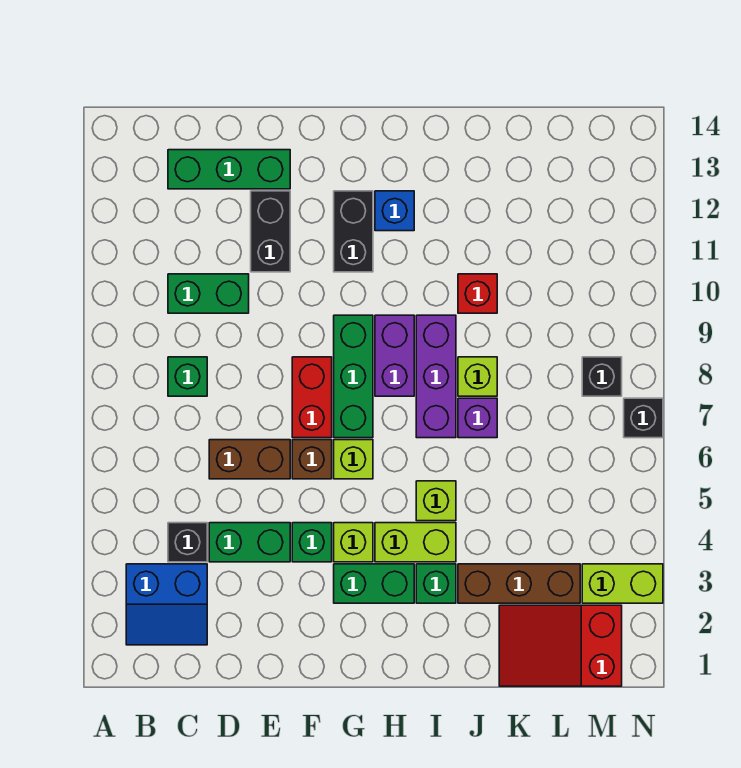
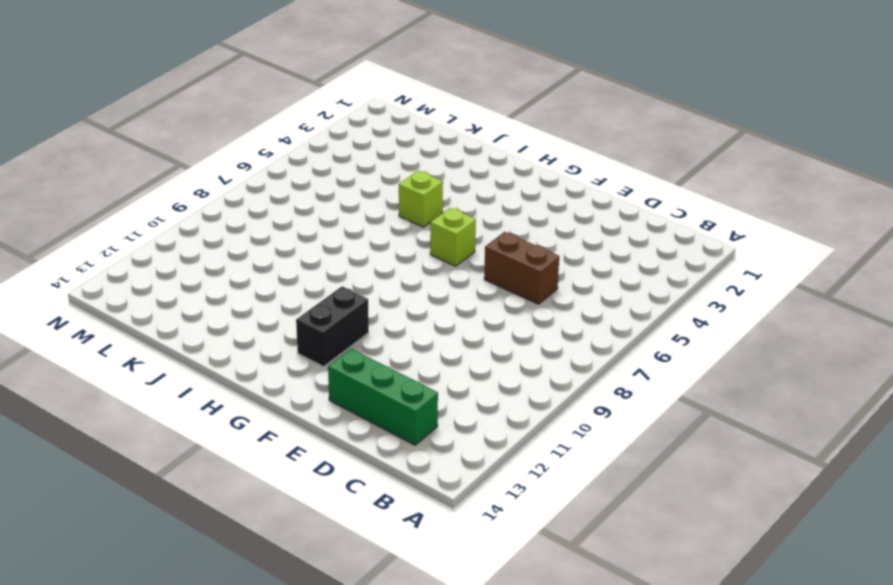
none -> blue 2x2 slope [126,564,207,645]
none -> black 1x1 brick [168,523,207,562]
none -> green 1x1 brick [168,357,207,396]
none -> green 1x2 brick [168,274,249,313]

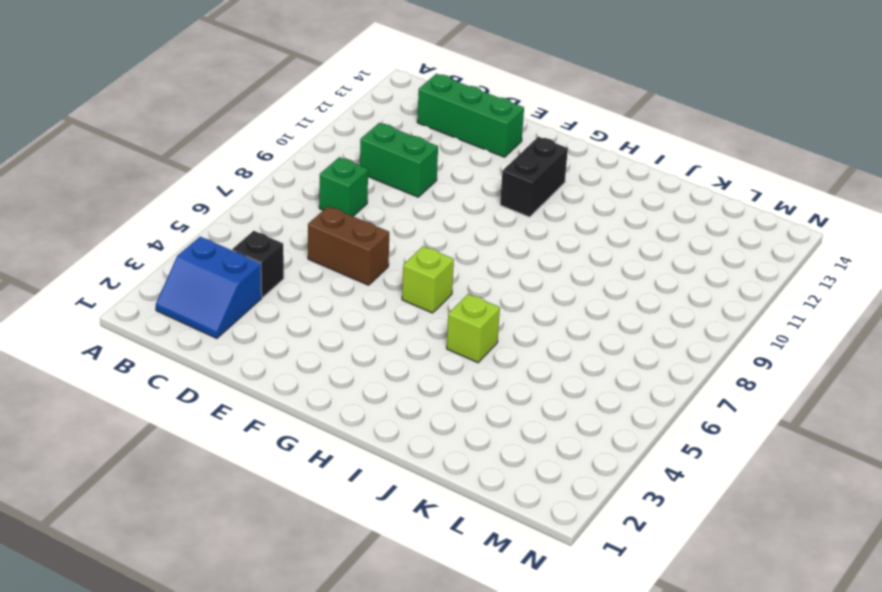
none -> green 1x2 brick [209,523,290,562]
none -> black 1x2 brick [251,191,290,272]
none -> green 1x1 brick [292,523,332,562]
none -> brown 1x1 brick [292,440,332,479]

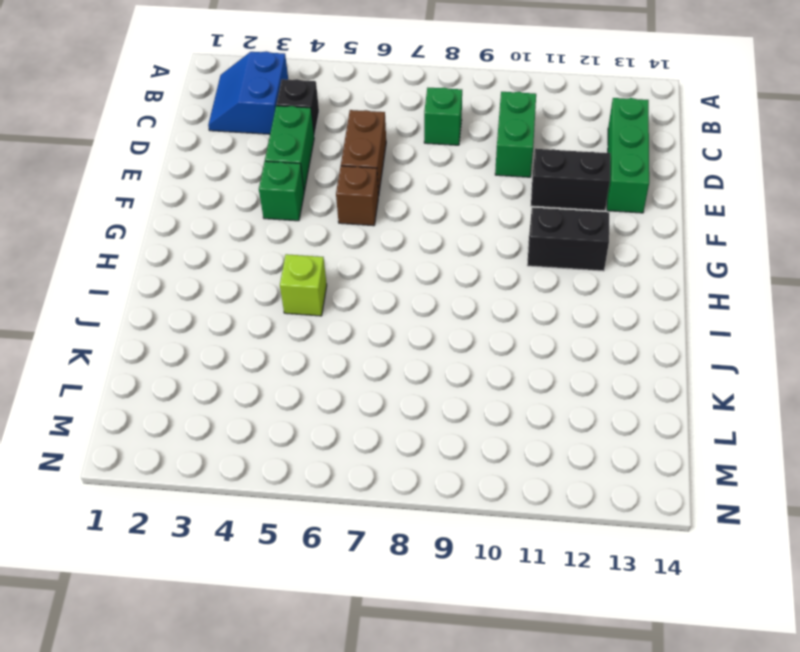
none -> red 1x2 brick [292,357,332,438]
none -> green 1x2 brick [334,564,414,603]
none -> lime 1x1 brick [334,523,373,562]
none -> lime 1x1 brick [334,440,373,479]

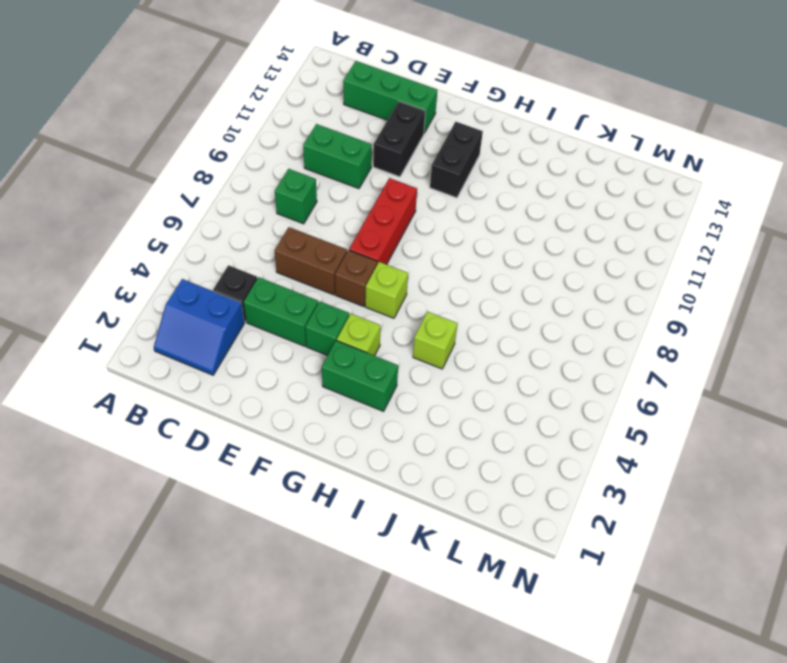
red 1x3 brick [349,178,417,265] -> red 1x2 brick [292,357,332,438]
none -> green 1x3 brick [334,315,373,438]
none -> lime 1x2 brick [375,523,456,562]
none -> purple 1x2 brick [375,315,414,396]
none -> blue 1x1 brick [375,191,414,231]

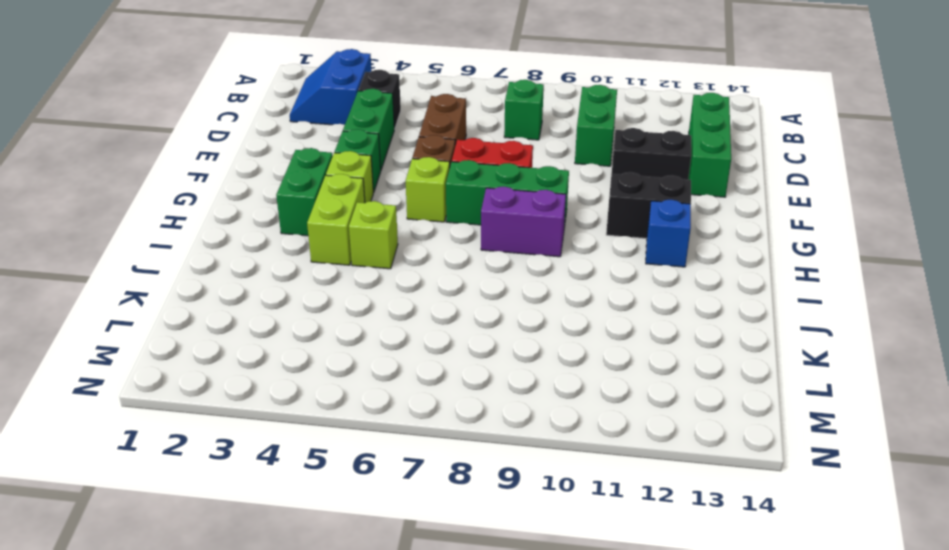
none -> green 1x1 brick [416,564,456,603]
none -> purple 1x3 brick [416,315,456,438]
none -> brown 1x3 brick [458,564,580,603]
none -> purple 1x1 brick [458,398,497,438]

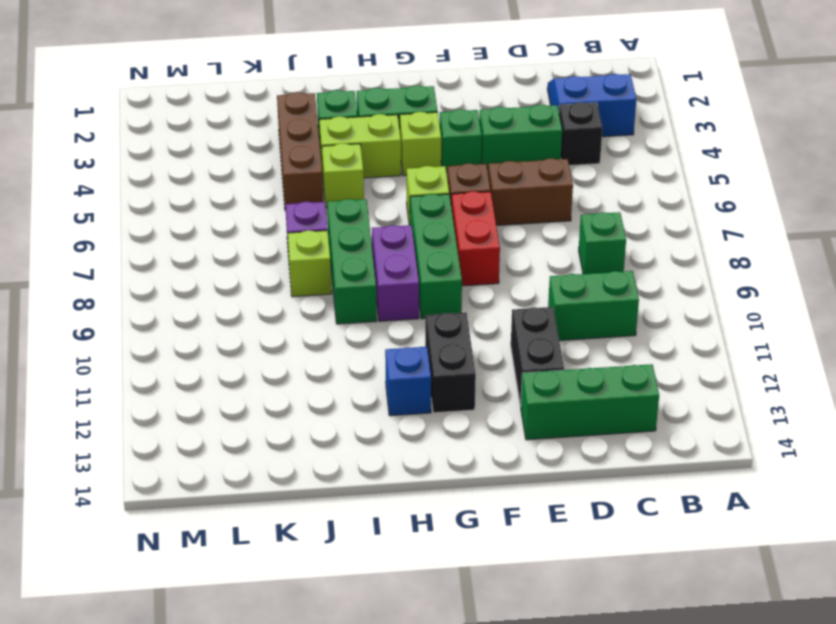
green 1x3 brick [327,199,377,324] -> purple 1x3 brick [416,315,456,438]
brown 1x3 brick [277,92,323,210] -> brown 1x3 brick turned to [458,564,580,603]
none -> red 1x1 brick [458,274,497,313]
none -> red 2x3 slope [499,605,622,686]
none -> lime 1x2 brick [582,564,663,603]
none -> black 1x1 brick [582,357,622,396]

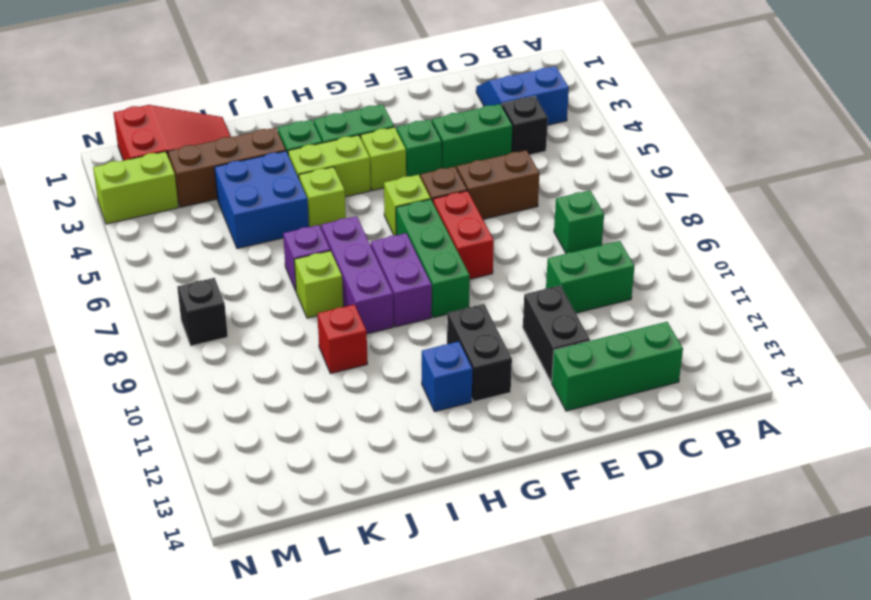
blue 2x2 brick [214,151,309,249] -> none
none -> black 1x1 brick [624,398,663,438]

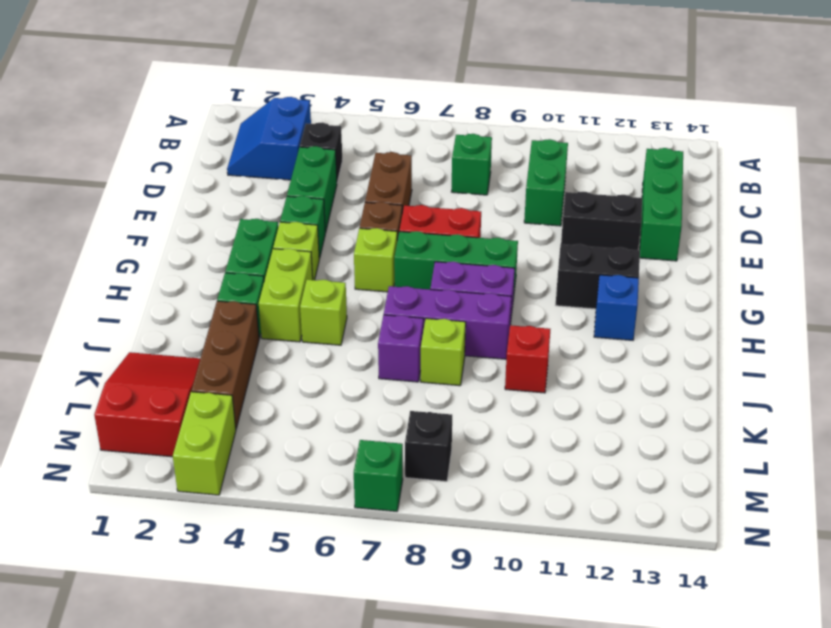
green 1x1 brick [354,440,403,511] -> black 1x1 brick [624,398,663,438]

